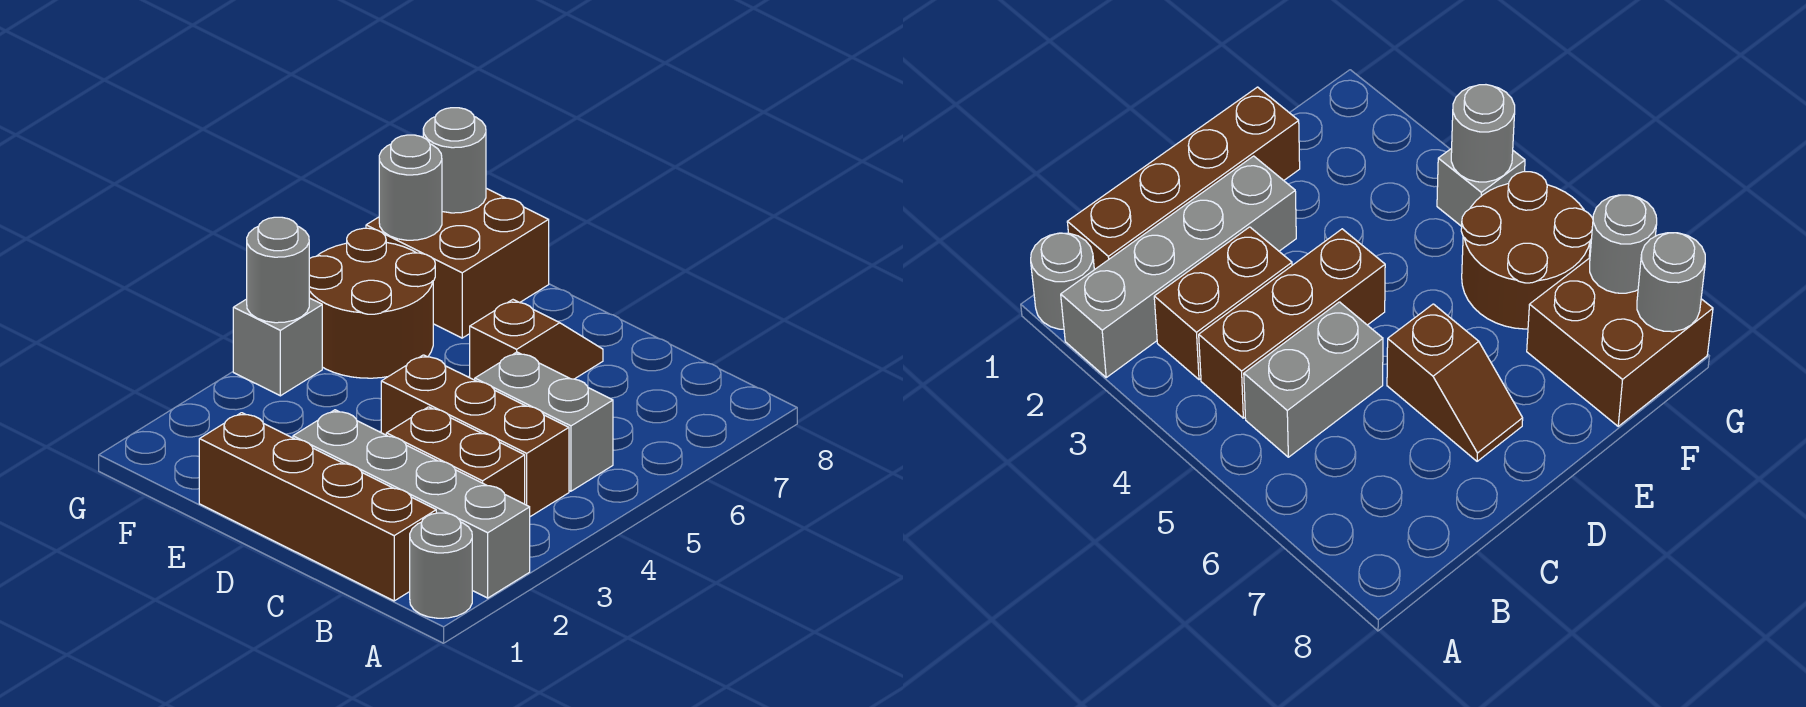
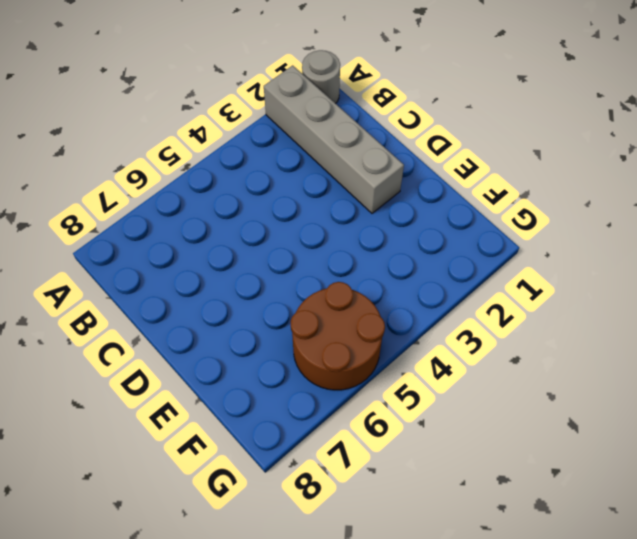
none -> brown 1x4 brick [199,413,436,601]
none -> brown 1x2 brick [386,407,525,504]
none -> brown 1x3 brick [381,355,569,517]

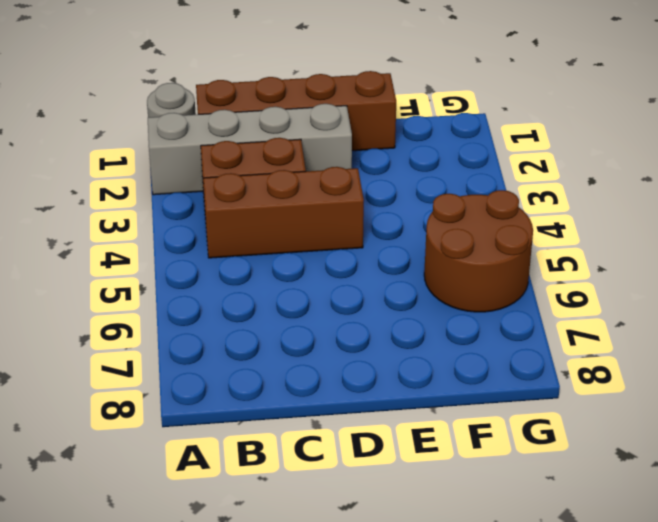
none -> grey 1x2 brick [475,352,613,491]
none -> brown 1x2 slope [470,300,603,380]
none -> brown 2x2 brick [366,188,549,338]

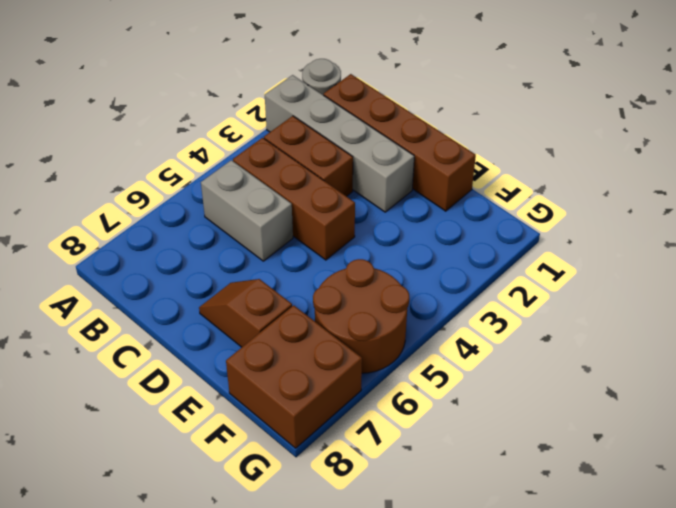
brown 1x2 slope [199,279,292,347] -> brown 1x2 slope turned to [470,300,603,380]
none -> grey 1x1 brick [233,298,322,396]
none -> grey 1x1 round brick [247,217,309,323]
none -> grey 1x1 round brick [379,135,442,240]

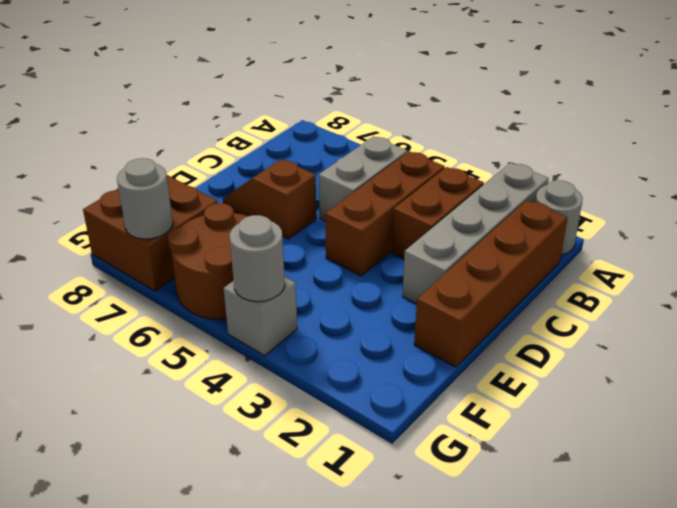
none -> grey 1x1 round brick [423,108,486,213]

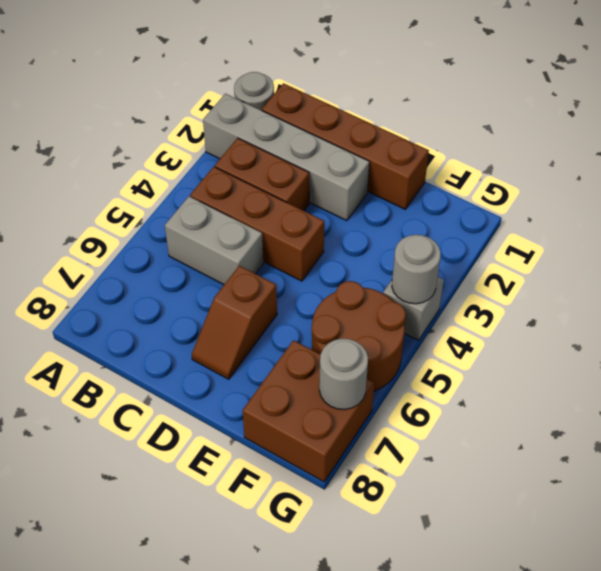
none -> grey 1x1 round brick [423,108,486,213]

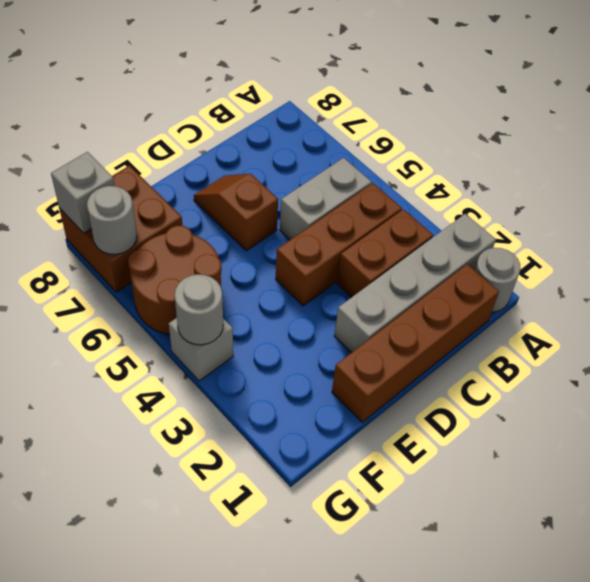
grey 1x1 brick [51,152,115,233] -> grey 1x1 round brick [423,108,486,213]

